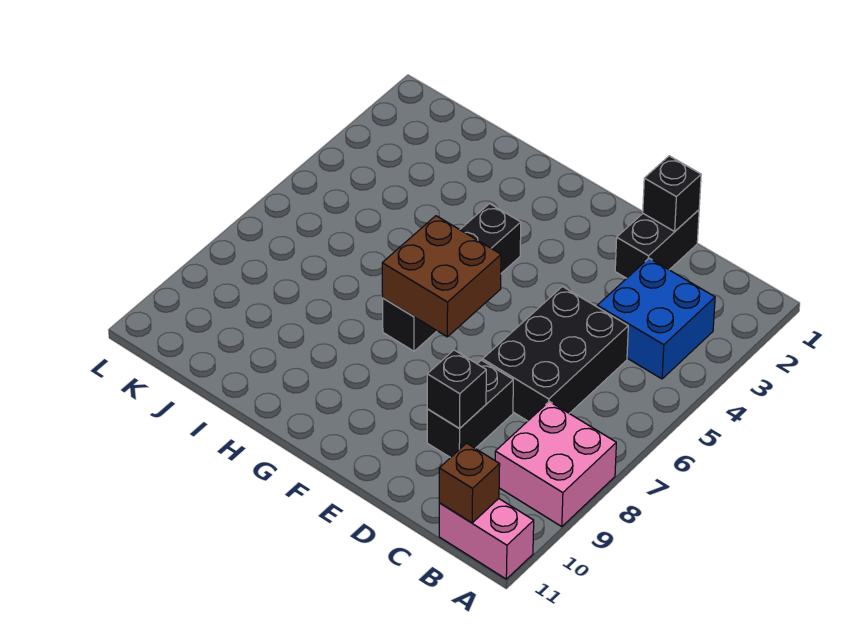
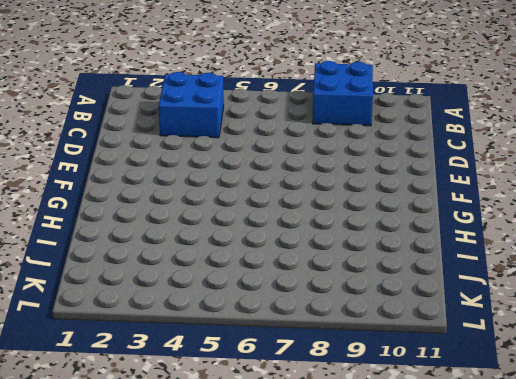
blue 2x2 brick [313,61,373,126] -> pink 2x2 brick [495,402,616,527]
none -> pink 1x2 brick [439,499,534,579]
none -> black 2x3 brick [483,287,628,421]

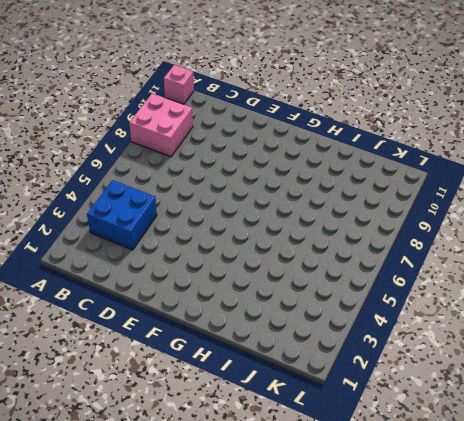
pink 1x1 brick [164,65,194,104] -> pink 1x2 brick [439,499,534,579]
none -> black 2x3 brick [483,287,628,421]
none -> black 1x2 brick [615,210,699,278]

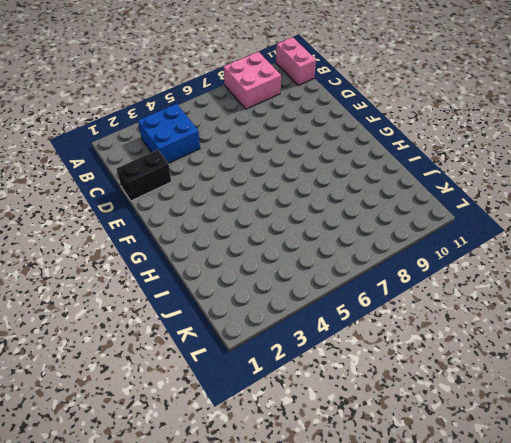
none -> black 2x3 brick [483,287,628,421]
none -> black 1x2 brick [427,360,513,458]

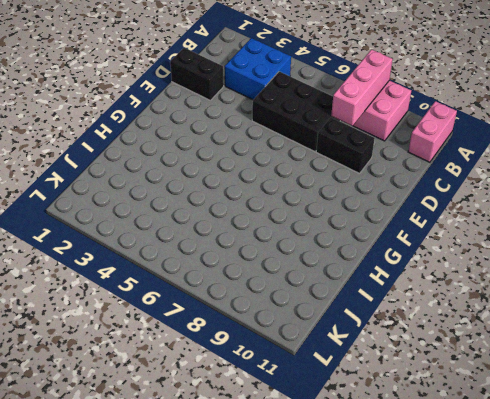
pink 1x3 brick [331,50,393,126] -> none
none -> black 1x4 brick [383,204,521,351]
none -> brown 1x1 brick [439,443,500,523]

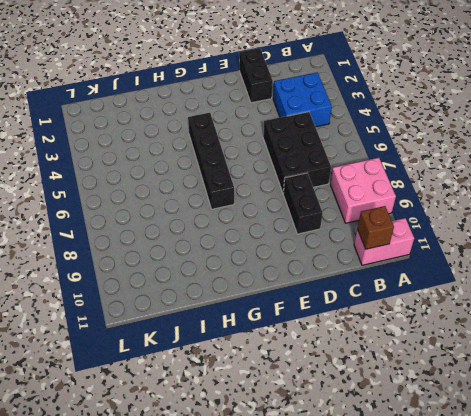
none -> black 1x1 brick [643,156,701,231]
none -> black 1x1 brick [427,350,486,429]

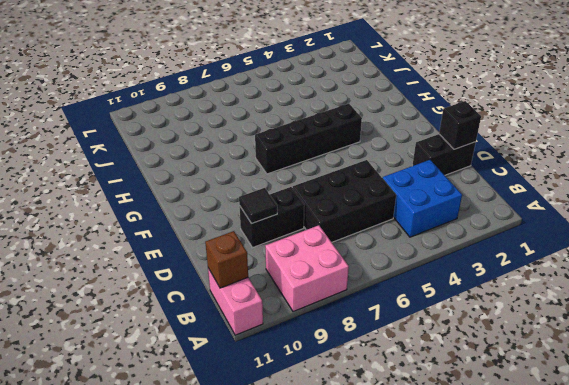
black 1x1 tile [239,188,277,224] -> black 1x1 brick [427,350,486,429]
none -> brown 2x2 brick [382,216,501,337]

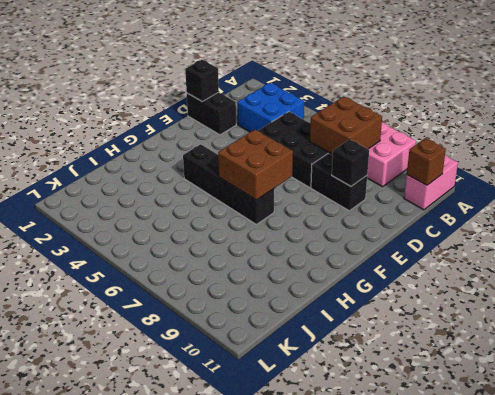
brown 2x2 brick [310,96,382,155] -> none

